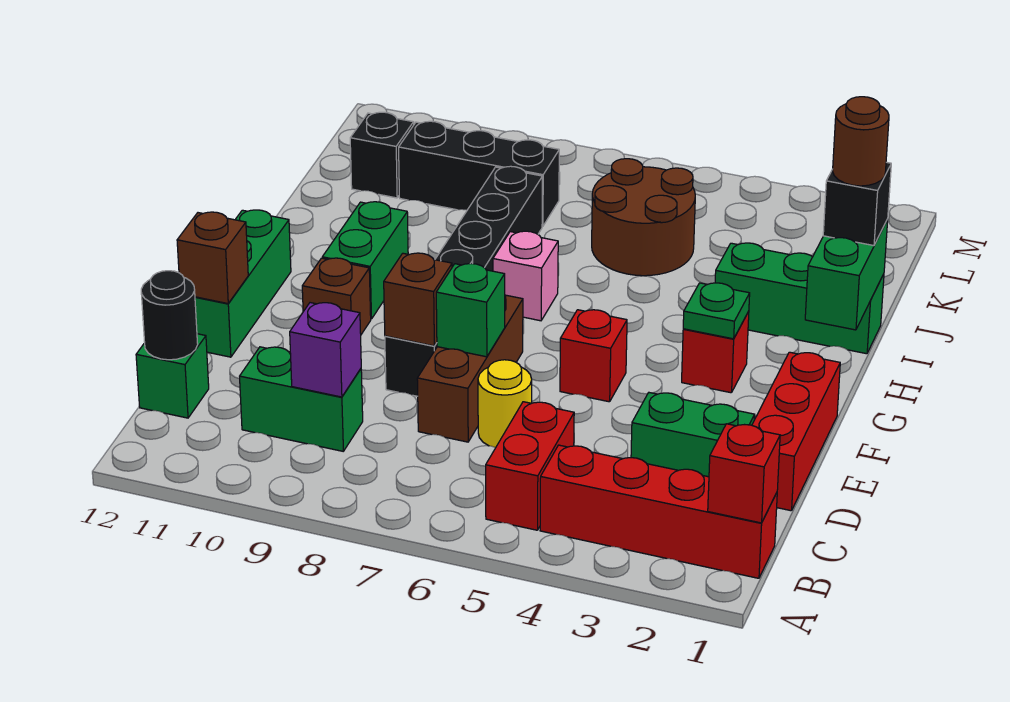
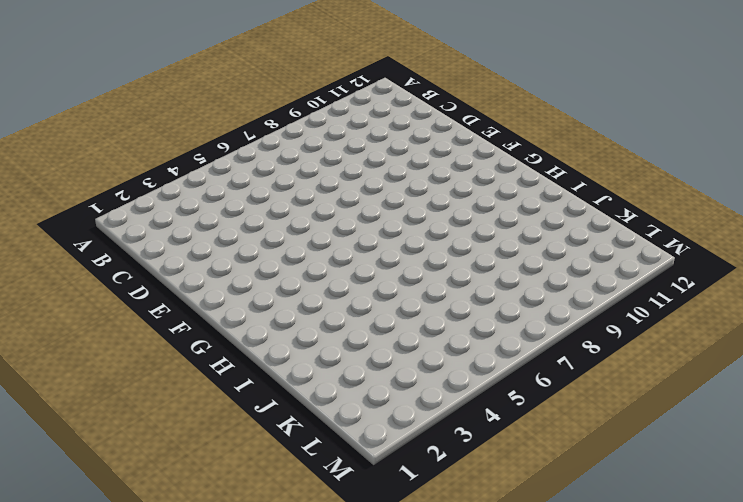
none -> red 1x4 brick [540,445,777,578]
none -> red 1x2 brick [486,402,574,530]
none -> green 1x2 brick [240,347,363,451]

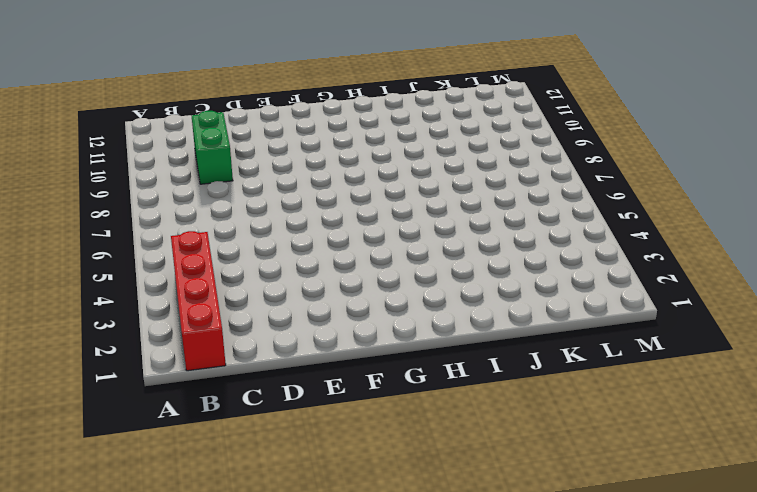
none -> red 1x2 brick [486,402,574,530]
none -> green 1x1 brick [136,334,209,418]
none -> red 1x3 brick [752,352,840,511]

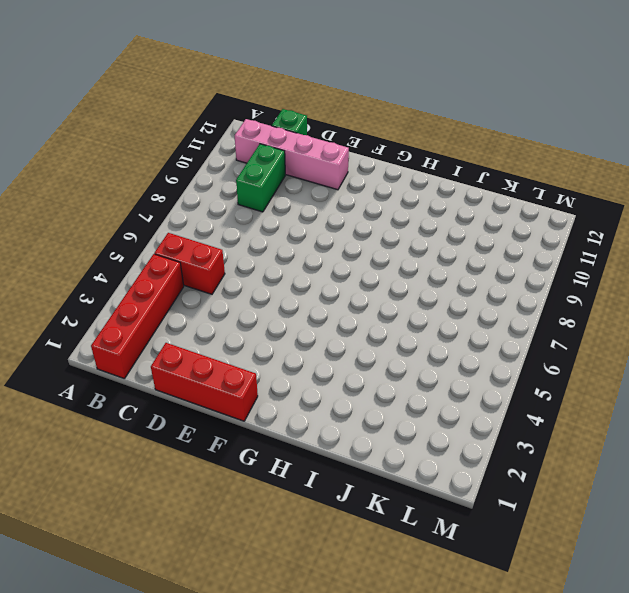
pink 1x4 brick [235,119,349,190] -> none
none -> green 1x2 brick [631,393,755,477]
none -> yellow 1x1 round brick [478,360,532,448]
none -> brown 1x3 brick [417,295,523,442]

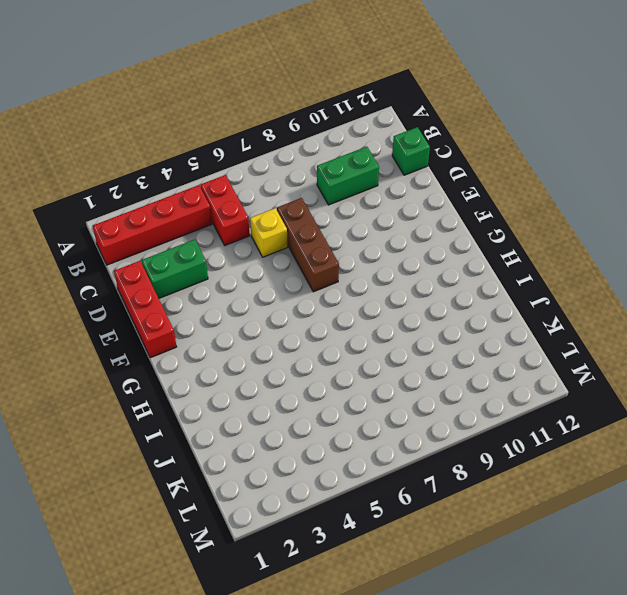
yellow 1x1 brick [250,208,288,257] -> yellow 1x1 round brick [478,360,532,448]
none -> black 1x6 brick [385,166,542,396]
none -> green 1x3 brick [195,210,291,357]
none -> red 1x1 brick [560,310,627,402]

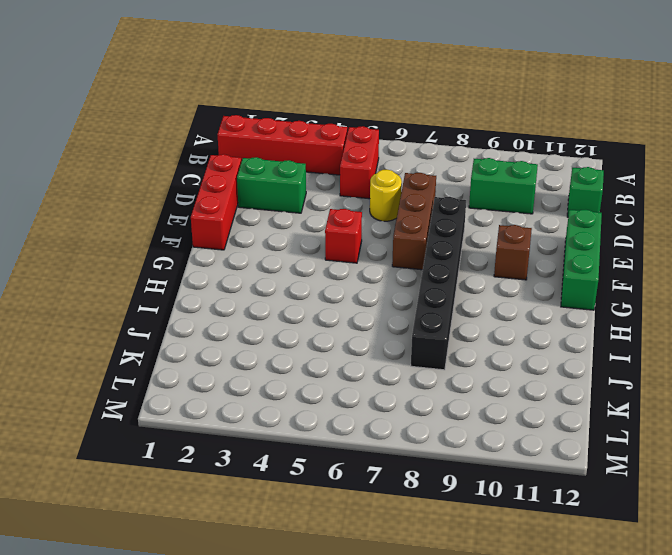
none -> red 1x1 brick [682,311,749,393]
none -> green 1x2 brick [322,202,408,319]
none -> pink 1x1 brick [493,231,558,321]

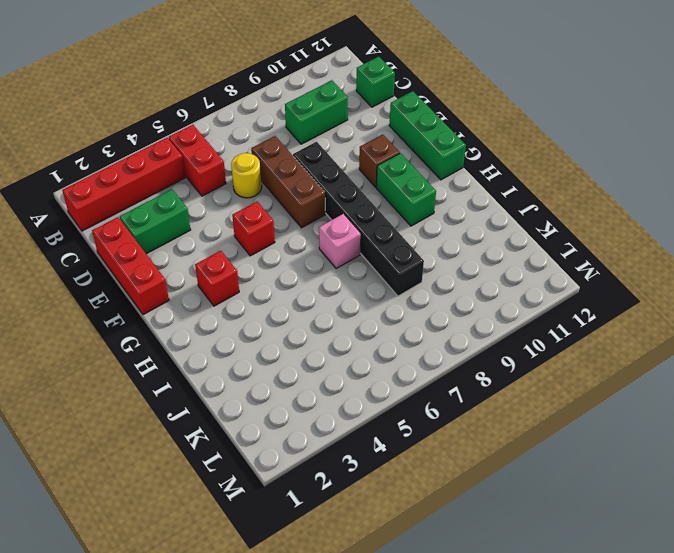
none -> green 1x3 brick [715,243,884,354]
none -> brown 2x2 round brick [592,159,695,276]
none -> black 1x3 brick [399,121,559,226]

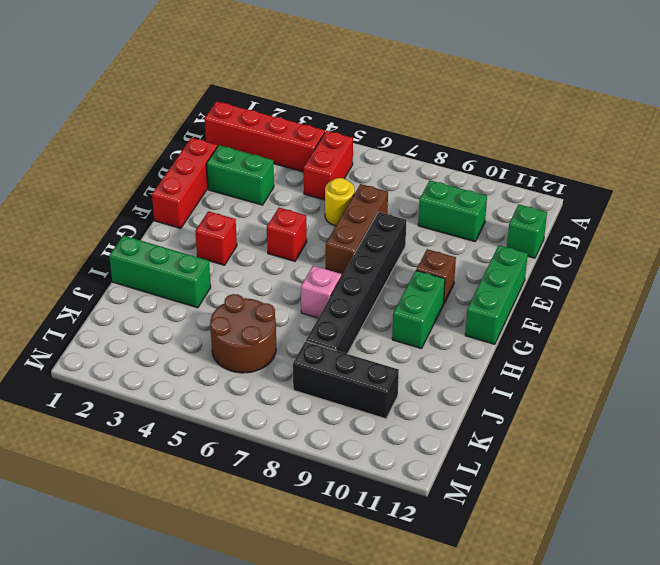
none -> black 1x1 brick [350,112,414,198]
none -> red 1x1 brick [708,424,780,523]
none -> purple 1x1 brick [290,303,361,397]

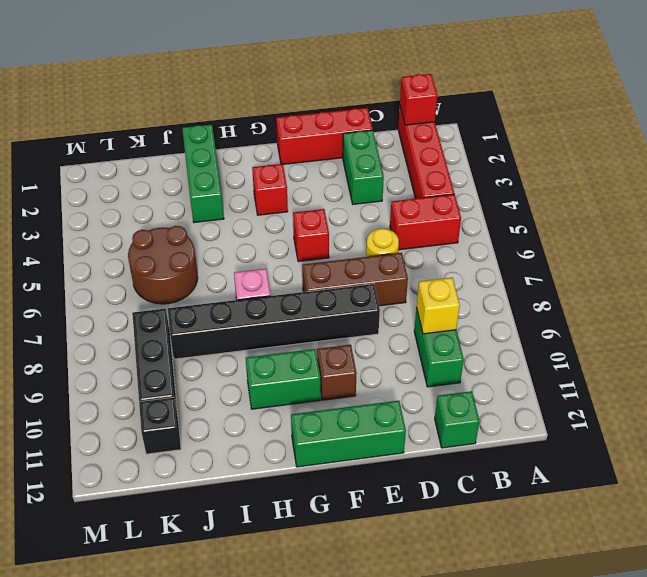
yellow 1x1 brick [417,278,460,334] -> purple 1x1 brick [290,303,361,397]
none -> black 1x1 round brick [141,271,198,360]
none -> green 1x1 brick [436,264,505,357]
none -> brown 1x1 brick [384,253,452,346]

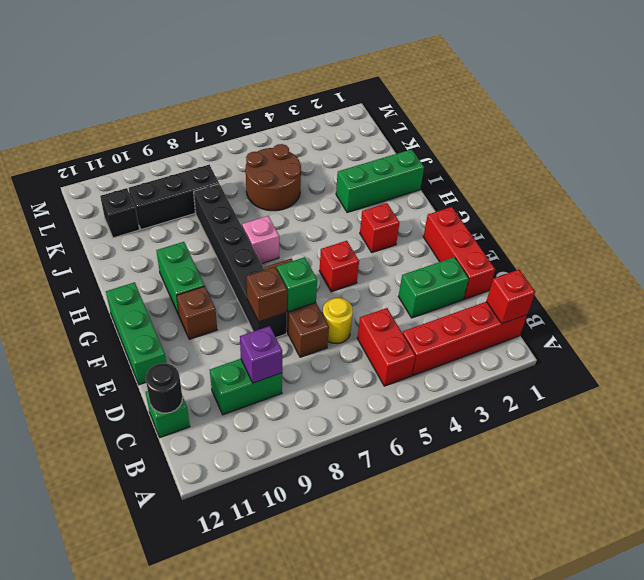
none -> brown 1x1 brick [177,212,248,304]
none -> green 1x1 plate [683,283,750,339]
none -> green 1x2 brick [805,220,888,330]

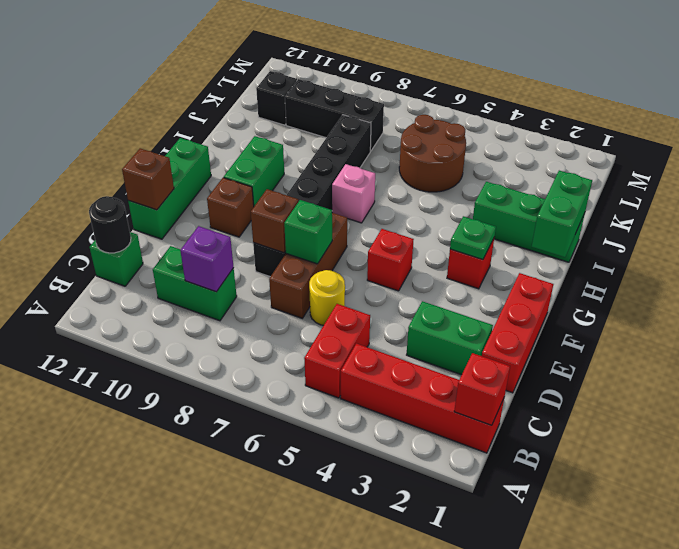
none -> black 1x1 brick [823,162,891,246]
none -> brown 1x1 round brick [833,97,889,186]

